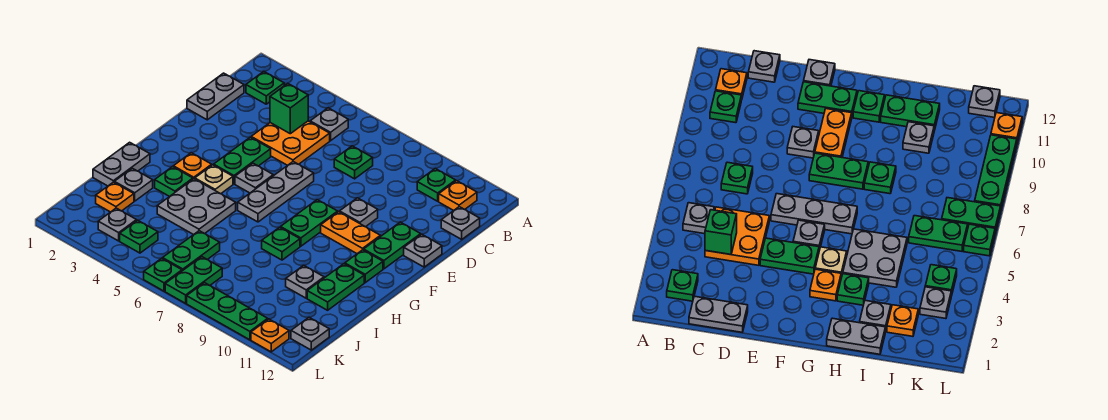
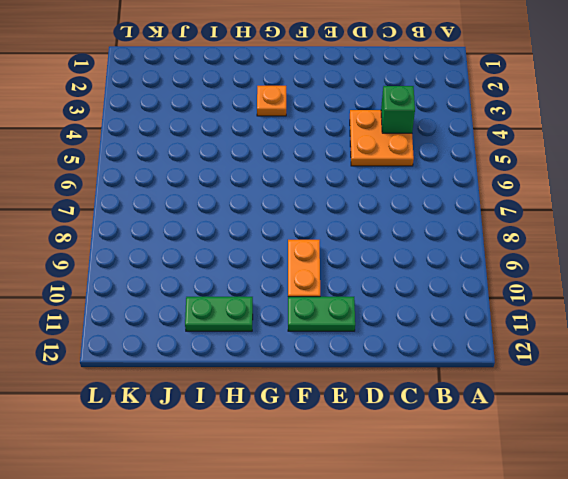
none -> green 1x1 plate [246,71,284,104]
none -> grey 1x1 plate [310,108,348,141]
none -> green 1x1 plate [417,169,456,201]
none -> orange 1x1 plate [439,181,477,211]

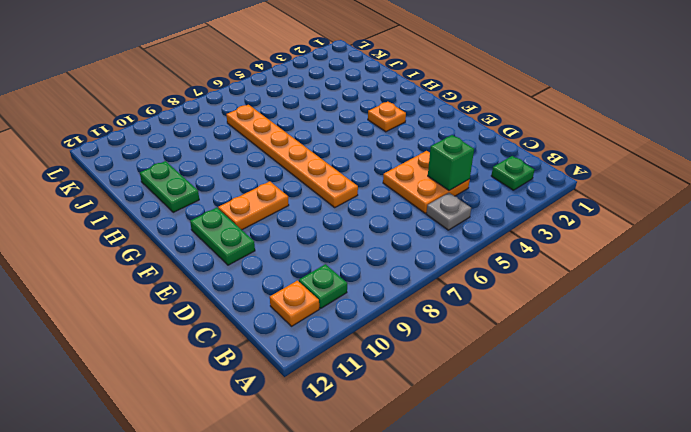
orange 1x6 plate [226,105,358,207] -> none
none -> grey 1x2 plate [187,73,244,120]
none -> green 1x1 plate [334,146,373,179]
none -> grey 1x1 plate [441,207,480,239]
none -> green 1x2 plate [214,137,271,184]

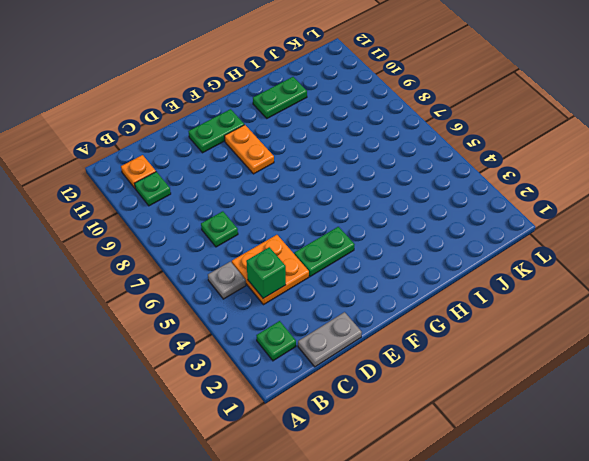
none -> grey 1x1 plate [441,207,480,239]
none -> grey 1x3 plate [238,162,314,222]
none -> grey 1x1 plate [340,198,378,227]
none -> grey 1x1 plate [404,234,442,267]

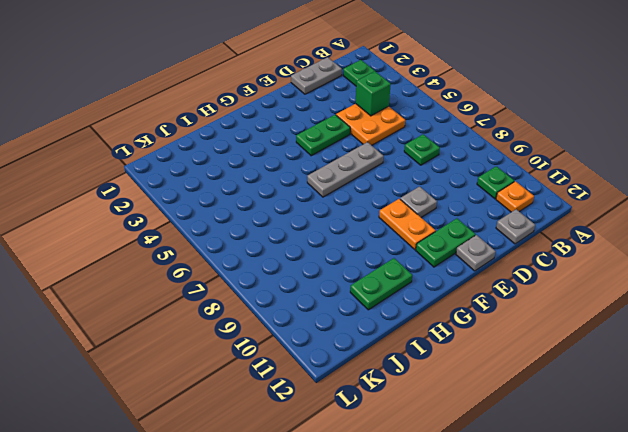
none -> grey 1x1 plate [310,108,348,141]
none -> grey 1x1 plate [235,163,273,193]
none -> green 1x2 plate [280,200,338,246]
none -> orange 1x1 plate [173,153,212,179]

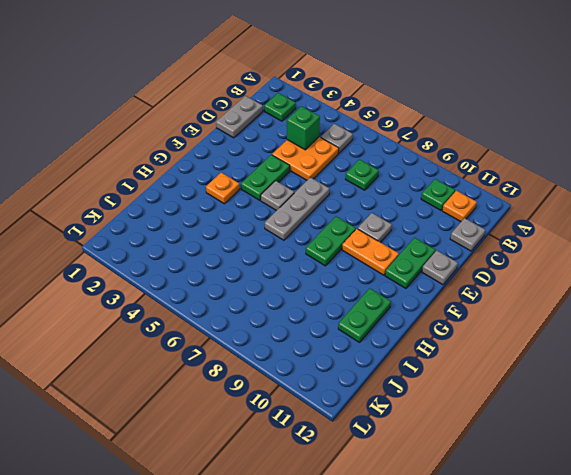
none -> tan 1x1 plate [195,165,233,194]
none -> green 1x1 plate [345,250,383,283]
none -> grey 1x2 plate [93,142,150,186]
none -> green 1x1 plate [155,167,193,197]

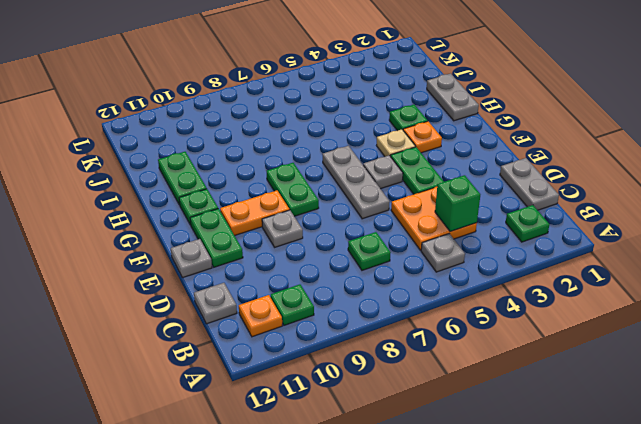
none -> grey 2x2 plate [157,179,236,235]
none -> green 1x1 plate [262,227,300,260]
none -> grey 1x1 plate [114,168,153,201]
none -> grey 1x1 plate [286,265,324,298]

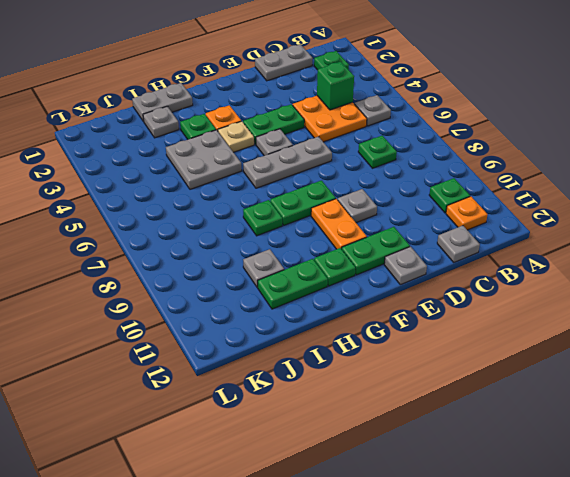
none -> orange 1x1 plate [96,182,134,212]
none -> green 1x2 plate [162,231,220,271]
none -> grey 1x1 plate [98,208,137,241]
none -> green 1x1 plate [120,220,158,253]

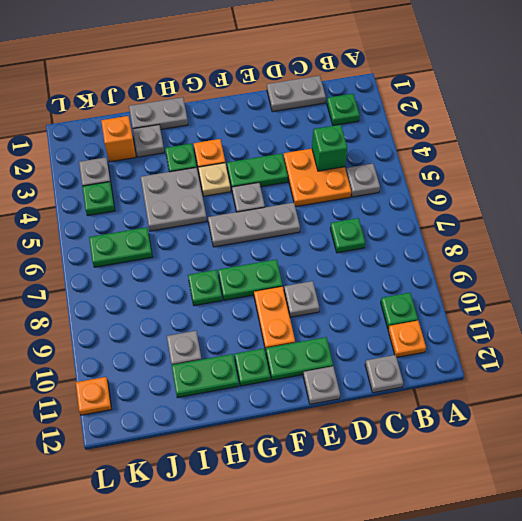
orange 1x1 brick [101,116,136,162] -> orange 1x1 plate [96,182,134,212]
none -> green 1x2 plate [165,257,222,303]
none -> grey 1x1 plate [291,317,329,350]
none -> green 1x1 plate [144,258,182,291]
none -> green 1x3 plate [187,283,268,340]

